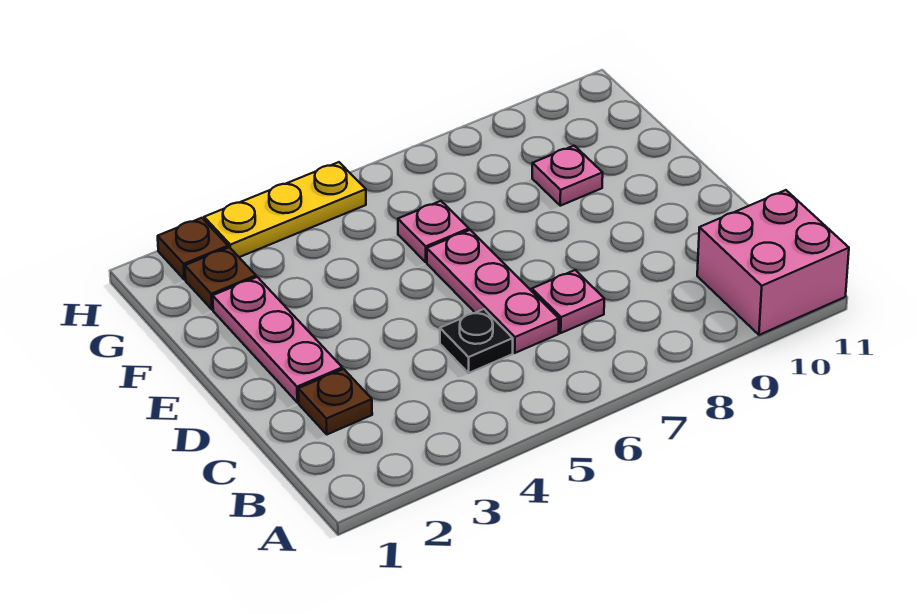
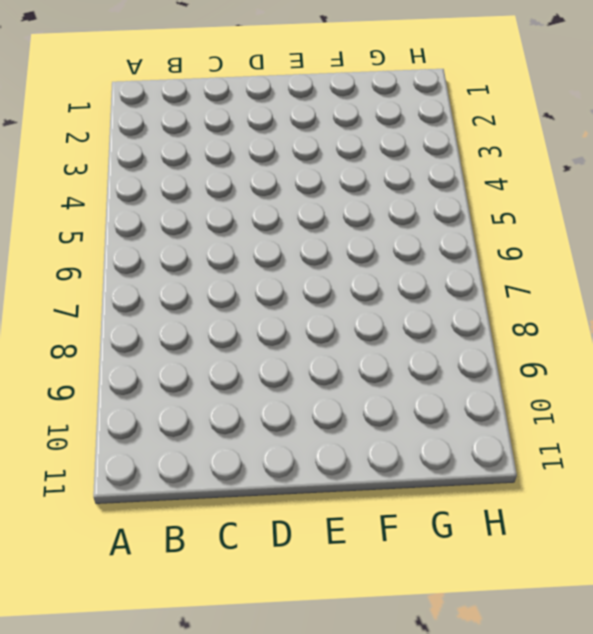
none -> pink 2x2 brick [697,190,849,335]
none -> brown 1x1 plate [298,369,372,434]

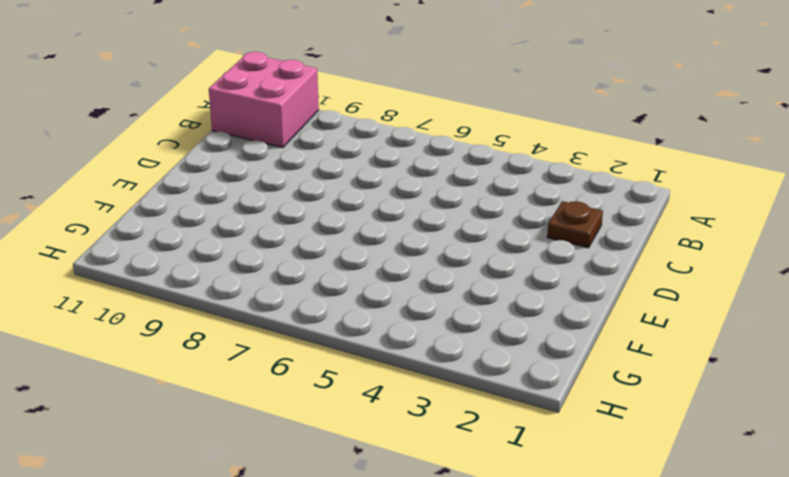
none -> black 1x1 plate [440,309,513,373]
none -> pink 1x3 plate [427,230,559,353]

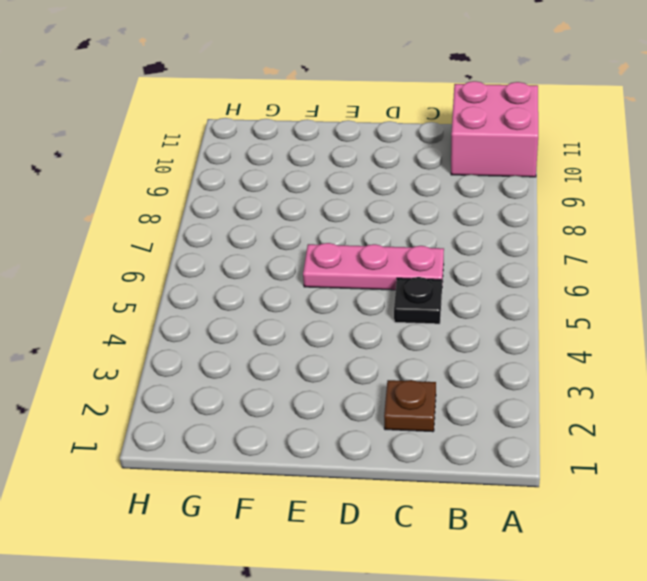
none -> pink 1x1 plate [532,270,604,333]
none -> pink 1x3 plate [213,277,342,403]

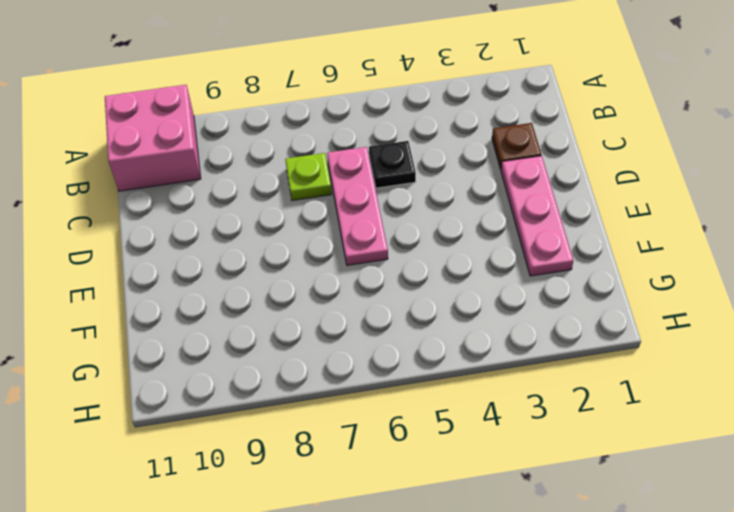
lime 1x1 plate [285,153,332,201] -> pink 1x1 plate [532,270,604,333]
none -> pink 1x1 plate [398,201,469,262]
none -> pink 1x1 plate [532,146,603,206]

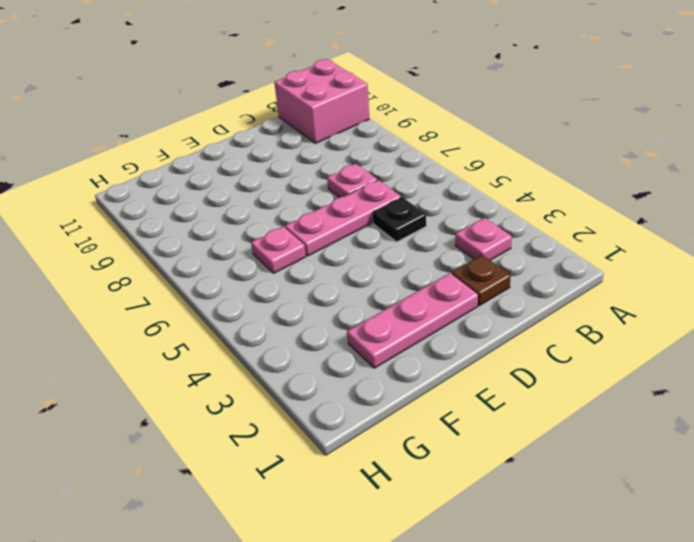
pink 1x1 plate [455,218,512,260] -> pink 1x1 plate moved to [532,146,603,206]
none -> brown 1x1 plate [185,247,256,310]
none -> brown 1x1 plate [158,218,228,280]

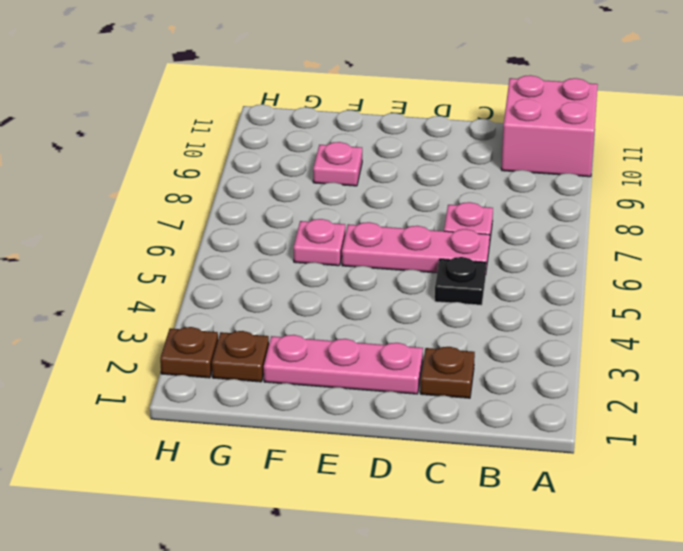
none -> yellow 1x3 plate [204,162,366,257]

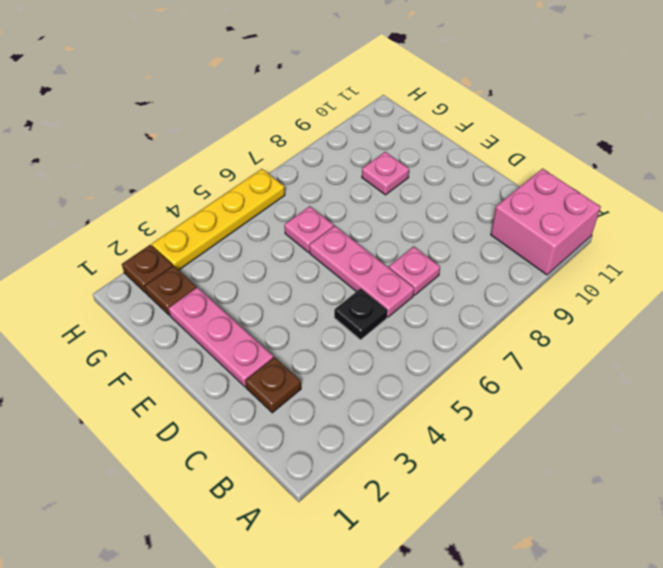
yellow 1x4 plate [152,169,285,270] -> yellow 1x3 plate [204,162,366,257]

